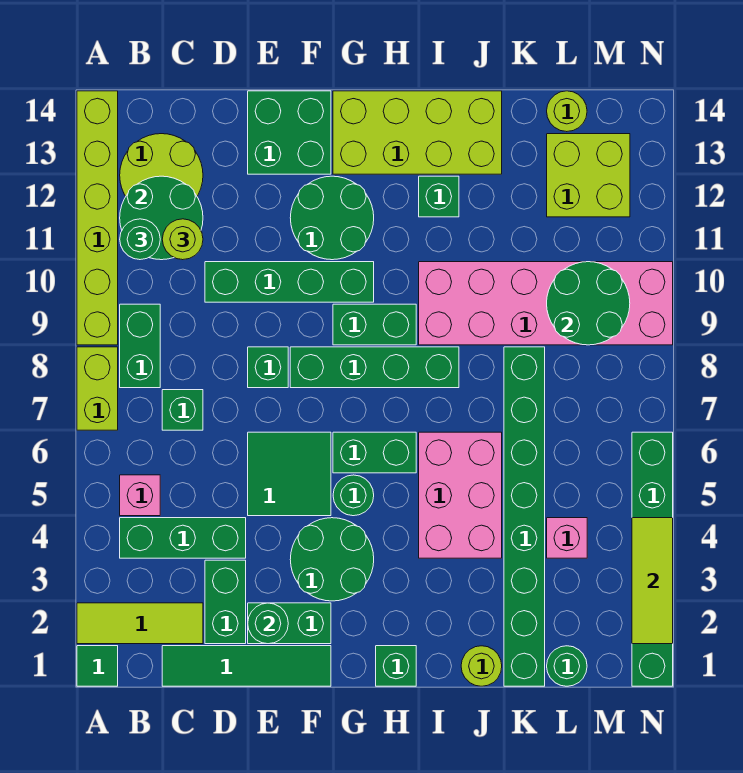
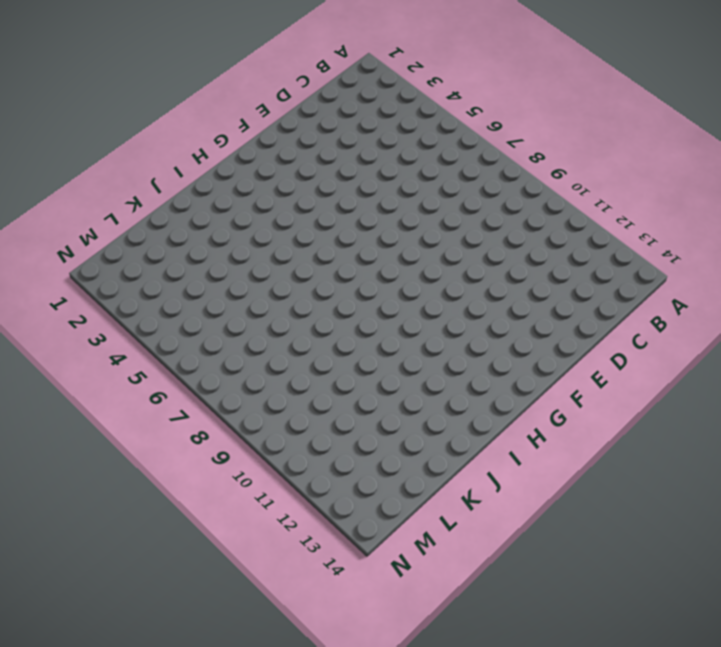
none -> green 1x1 tile [77,646,118,686]
none -> lime 1x3 tile [77,603,203,644]
none -> lime 1x2 brick [77,347,118,430]
none -> lime 1x6 brick [77,91,118,345]

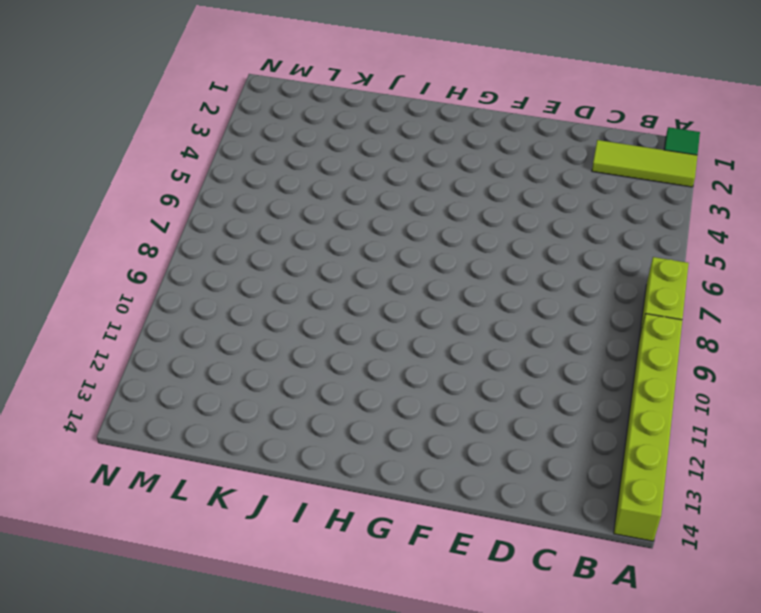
none -> green 1x3 brick [120,518,246,558]
none -> pink 1x1 brick [120,475,160,516]
none -> green 1x2 brick [120,304,160,388]
none -> lime 2x2 round brick [120,134,203,196]

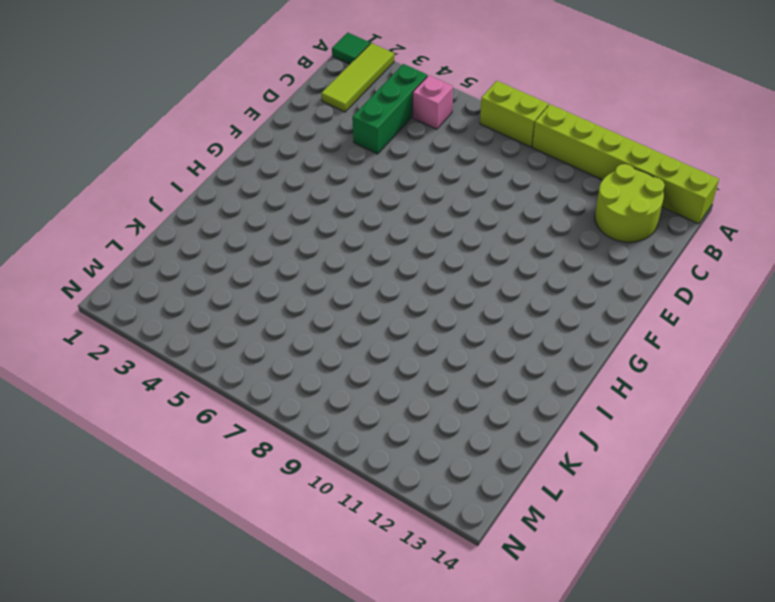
none -> green 1x2 brick [120,304,160,388]
none -> green 1x4 tile [162,646,331,686]
none -> green 1x1 brick [162,390,203,430]
none -> green 1x2 brick [205,560,246,644]

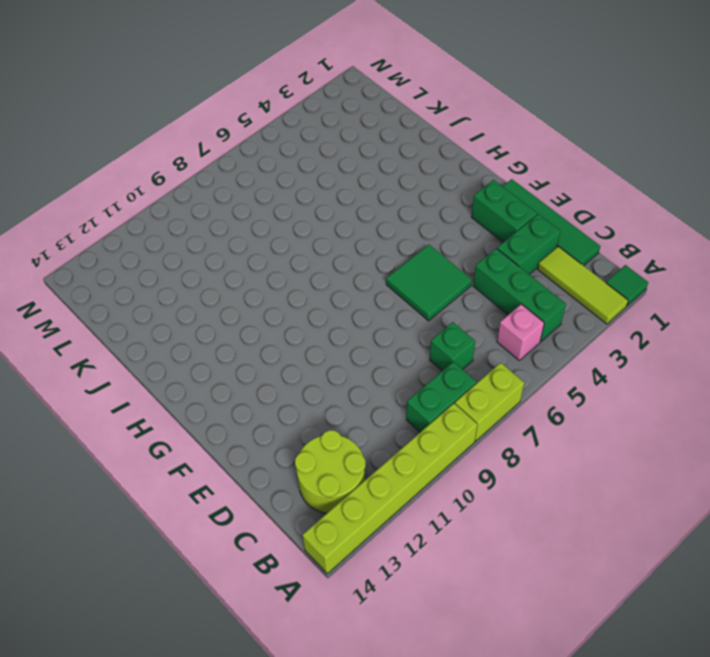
none -> green 1x4 brick [205,262,374,302]
none -> green 1x1 brick [248,347,288,388]
none -> green 2x2 brick [248,91,331,174]
none -> green 2x2 round brick [290,518,374,601]

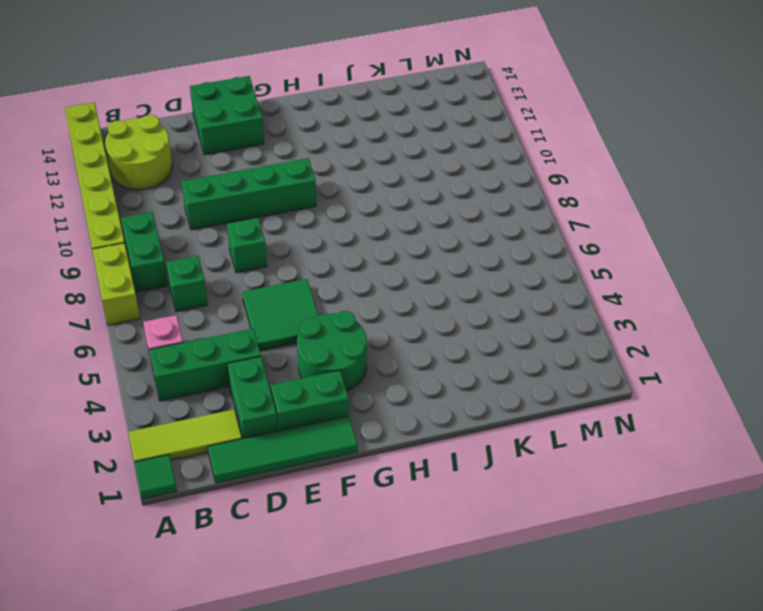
none -> green 1x4 brick [290,347,459,388]
none -> green 2x2 round brick [290,176,374,260]
none -> green 1x1 round brick [333,475,374,516]
none -> green 1x2 brick [333,432,416,473]

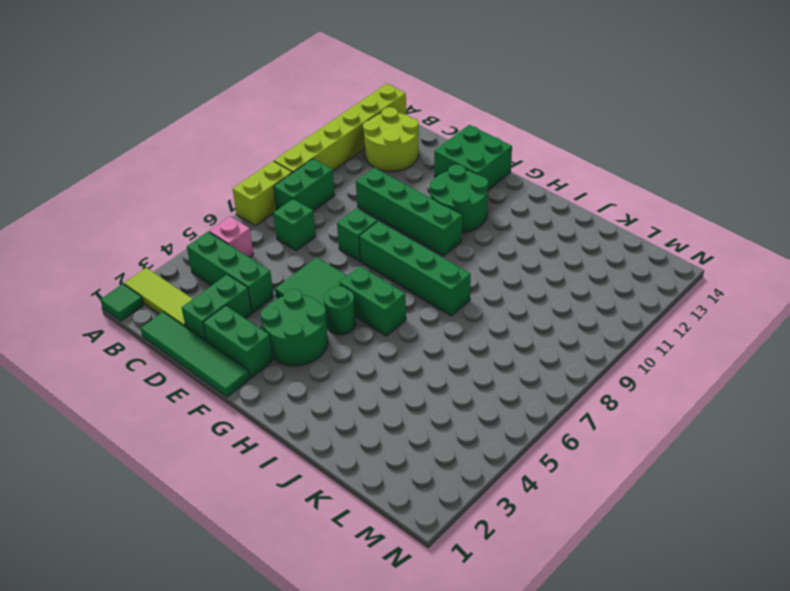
none -> green 1x2 brick [333,304,416,345]
none -> lime 2x4 brick [333,91,502,174]
none -> green 1x1 brick [376,646,416,686]
none -> pink 2x3 brick [419,432,502,558]

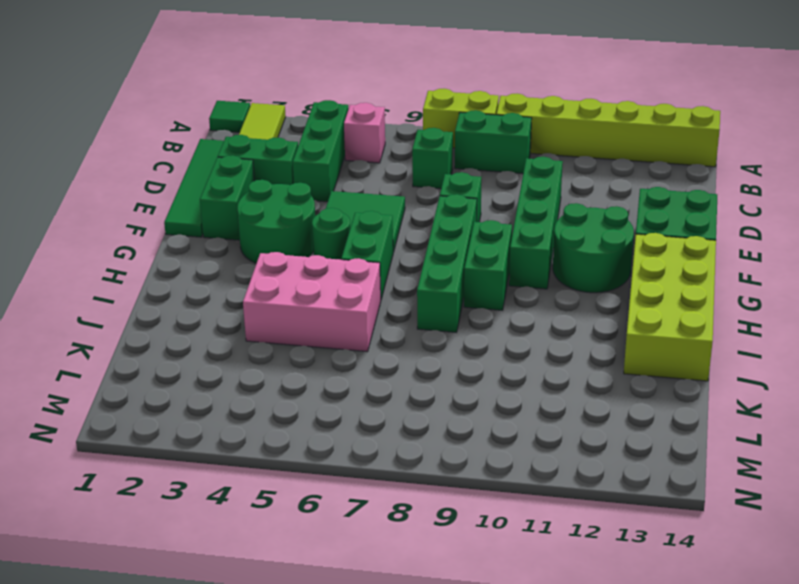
none -> lime 2x2 round brick [120,134,203,196]
none -> green 1x1 brick [376,646,416,686]
none -> pink 2x6 brick [419,262,673,345]
none -> green 1x1 brick [419,176,459,217]

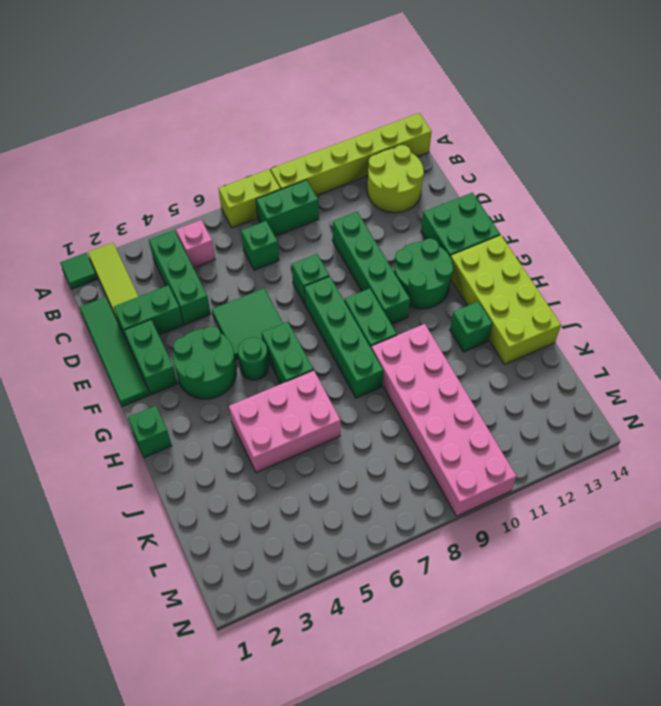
none -> lime 1x1 round brick [461,646,502,686]
none -> green 1x8 brick [504,347,545,686]
none -> green 1x1 round brick [547,646,587,686]
none -> pink 1x1 brick [547,518,587,558]

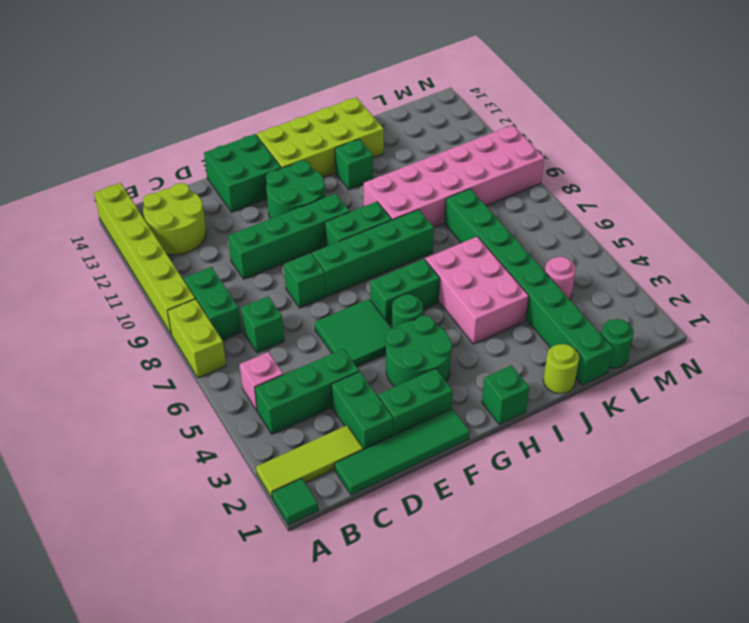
pink 1x1 round brick [545,257,576,299] -> pink 1x1 brick [547,518,587,558]
none -> lime 2x2 brick [547,134,630,217]
none -> lime 1x1 round brick [547,91,587,132]
none -> green 1x6 brick [632,432,673,686]
none -> green 2x2 round brick [120,176,203,260]

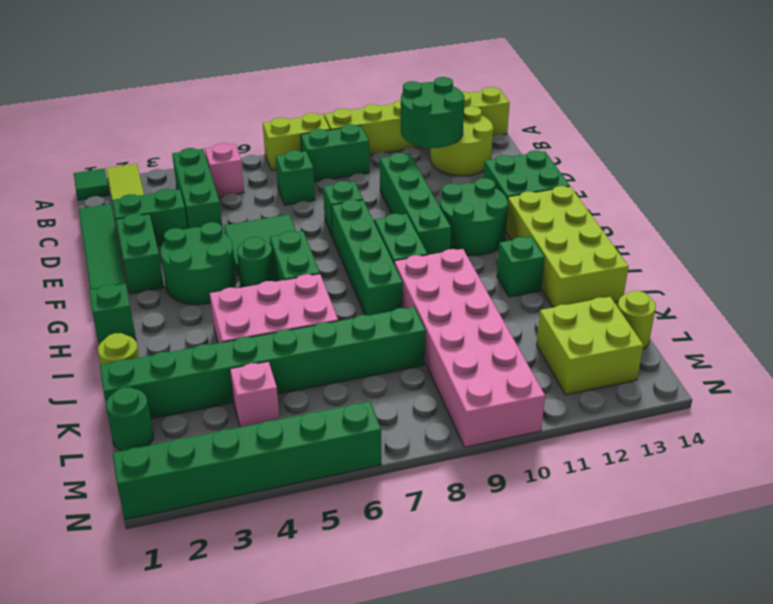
none -> green 1x1 round brick [248,603,288,644]
none -> green 2x2 round brick [547,262,630,345]
none -> lime 1x3 tile [632,518,673,644]
none -> green 1x1 round brick [120,219,160,260]

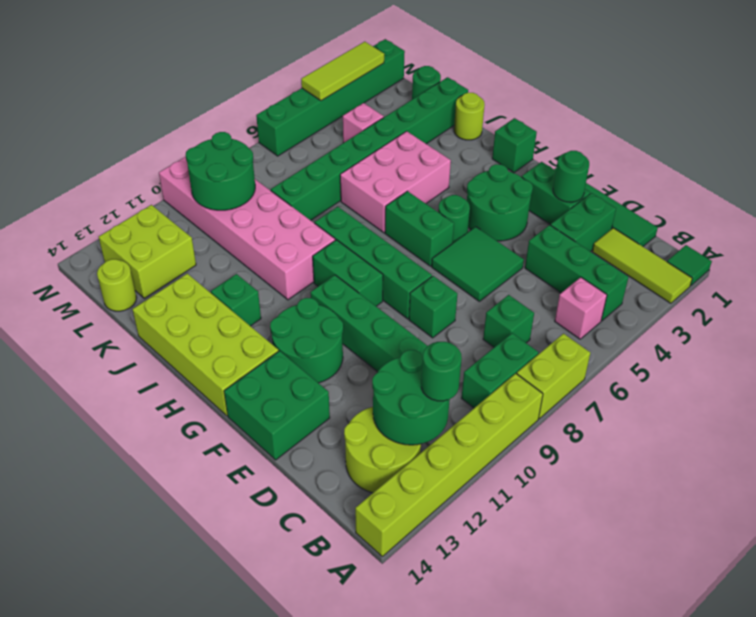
none -> lime 1x1 round brick [162,219,203,260]

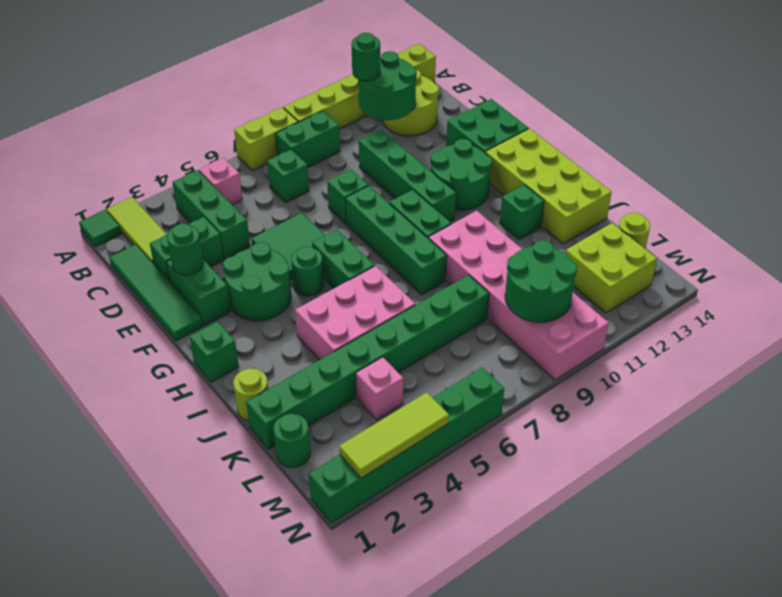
none -> lime 1x1 round brick [162,219,203,260]

